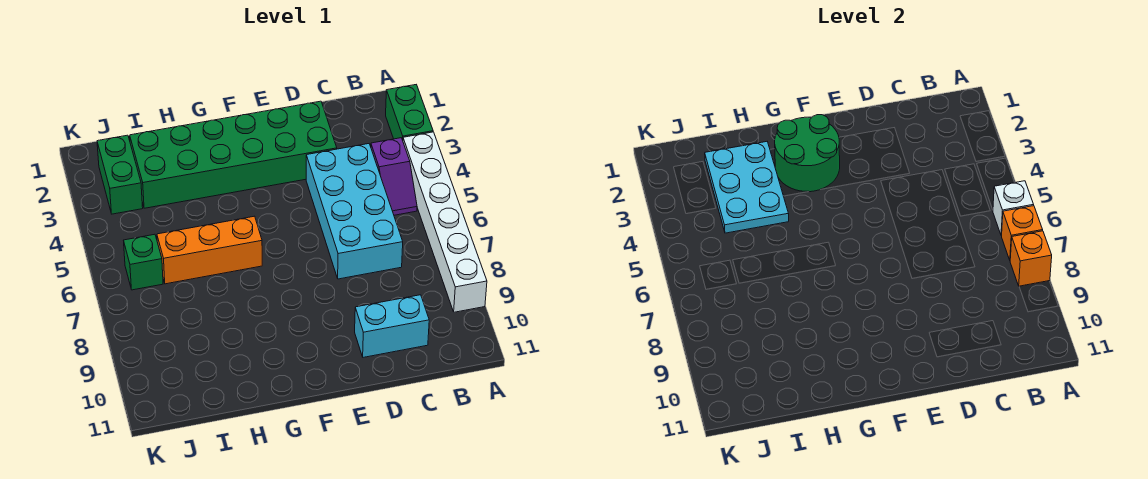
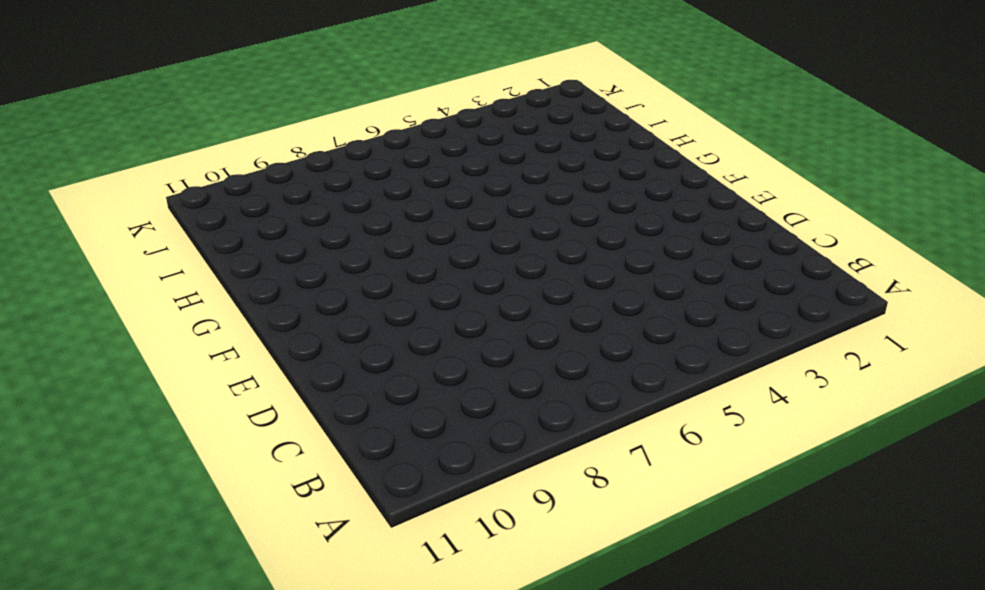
none -> green 1x2 brick [386,85,433,140]
none -> white 1x6 brick [403,132,487,312]
none -> purple 1x2 slope [371,138,417,215]

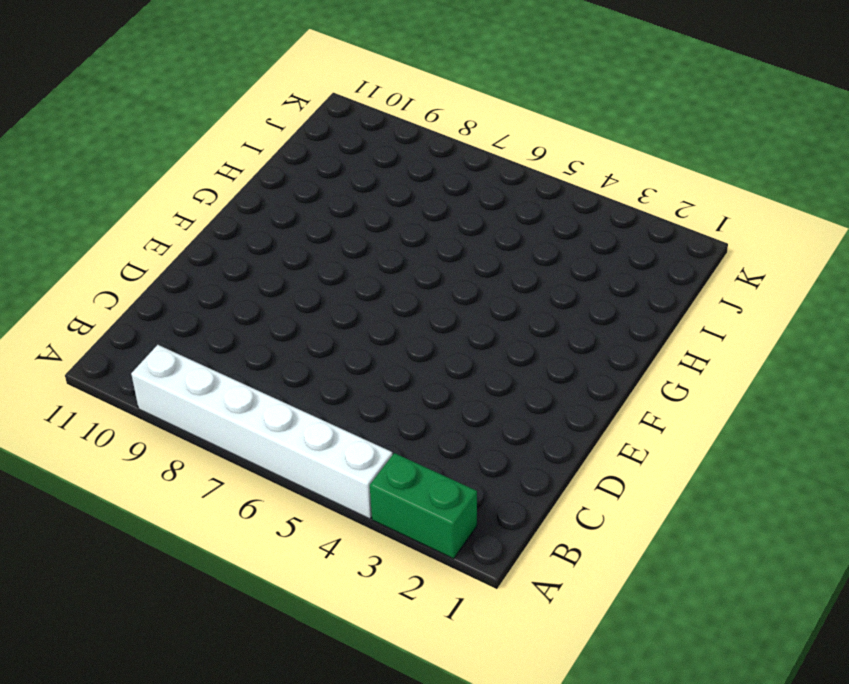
none -> purple 1x2 slope [371,138,417,215]
none -> cyan 2x4 brick [306,144,403,279]
none -> cyan 1x2 brick [355,295,429,357]

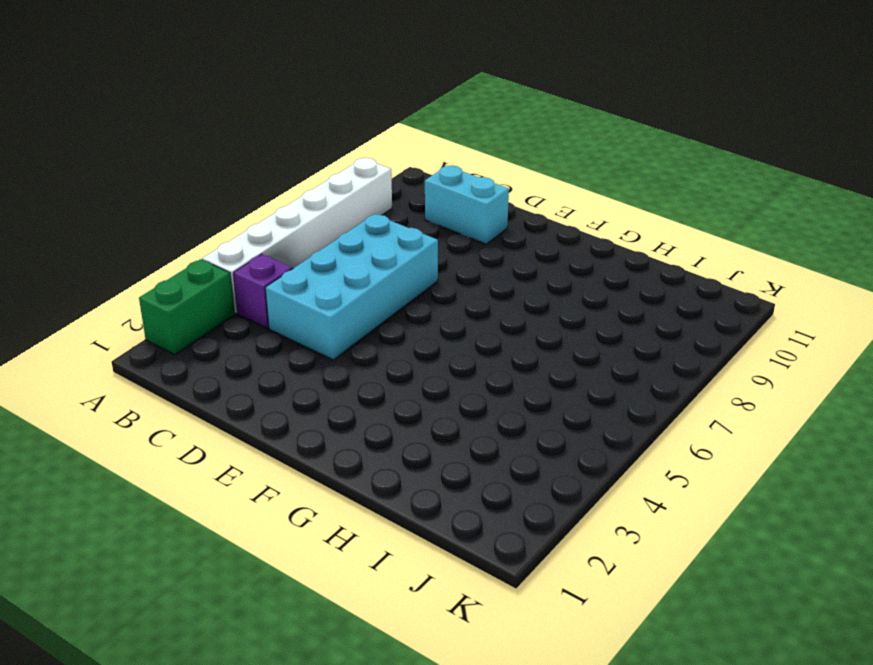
none -> green 2x6 brick [130,101,337,208]
none -> orange 1x3 brick [157,216,262,284]
none -> green 1x2 brick [97,135,143,214]

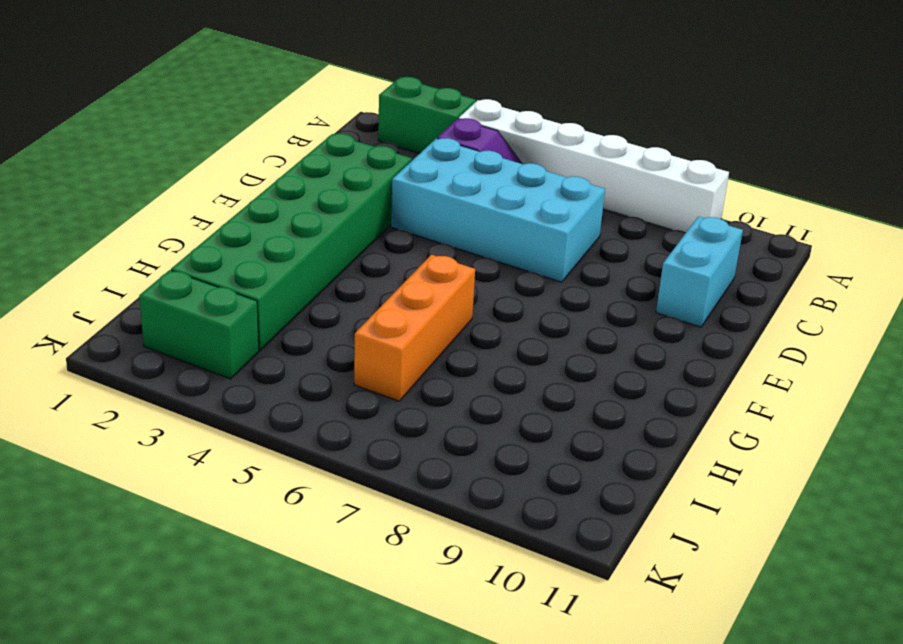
none -> green 1x1 brick [123,234,163,290]
none -> white 1x1 brick [993,181,1034,236]
none -> orange 1x1 brick [1002,206,1043,260]

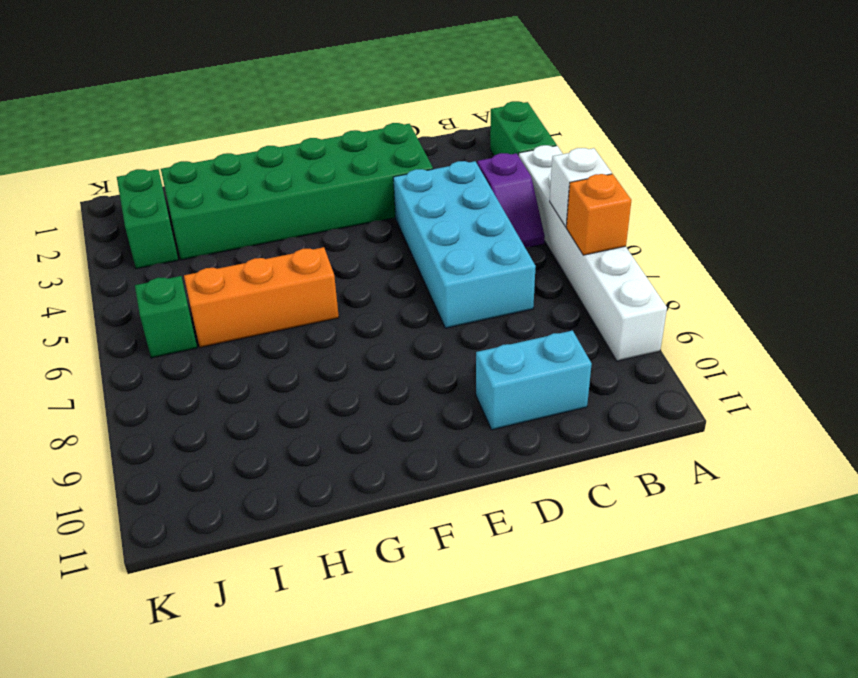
none -> orange 1x1 brick [1010,231,1052,286]
none -> green 2x2 round brick [775,115,840,192]
none -> cyan 2x3 plate [705,142,789,233]

